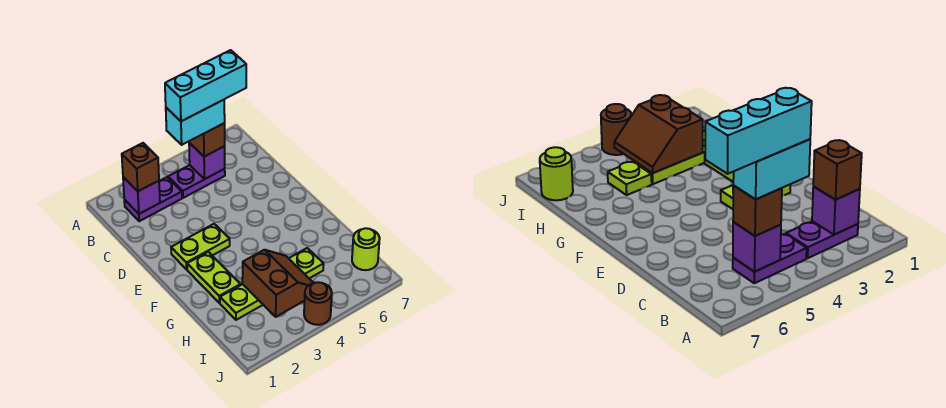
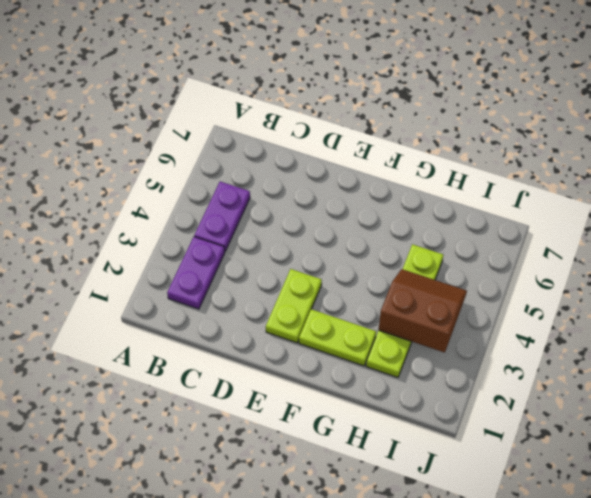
none -> lime 1x1 round brick [352,228,380,270]
none -> brown 1x1 round brick [304,282,332,325]
none -> purple 1x1 brick [123,177,160,214]

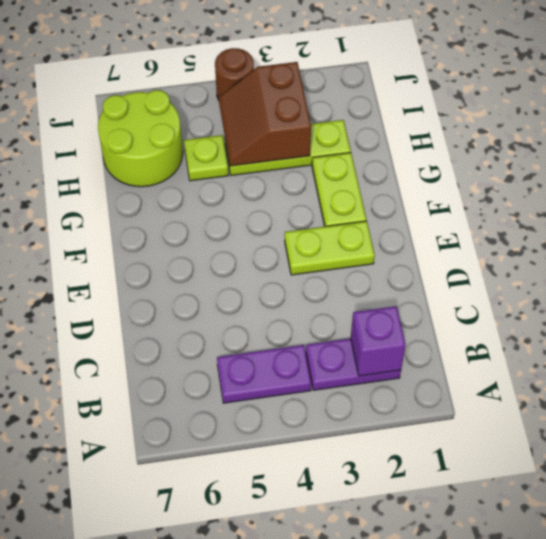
lime 2x2 round brick [98,90,183,187] -> lime 1x1 round brick [352,228,380,270]
none -> purple 1x1 brick [189,143,225,179]
none -> brown 1x1 brick [122,143,159,191]
none -> brown 1x1 brick [189,123,225,157]

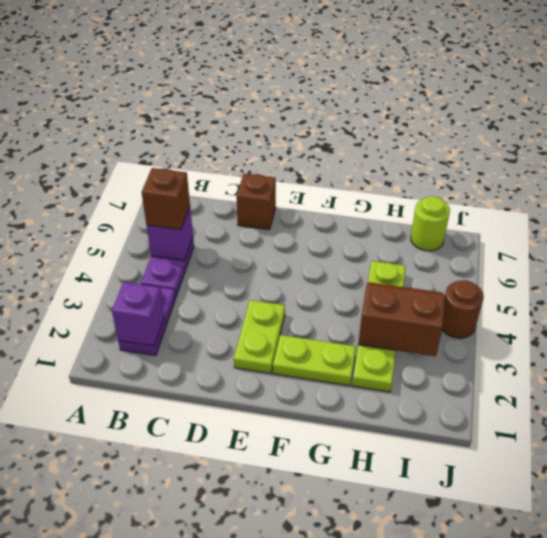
brown 1x1 brick [236,174,276,230] -> brown 1x1 brick moved to [122,143,159,191]
none -> cyan 1x2 brick [166,100,225,145]
none -> cyan 1x3 brick [165,50,246,121]

